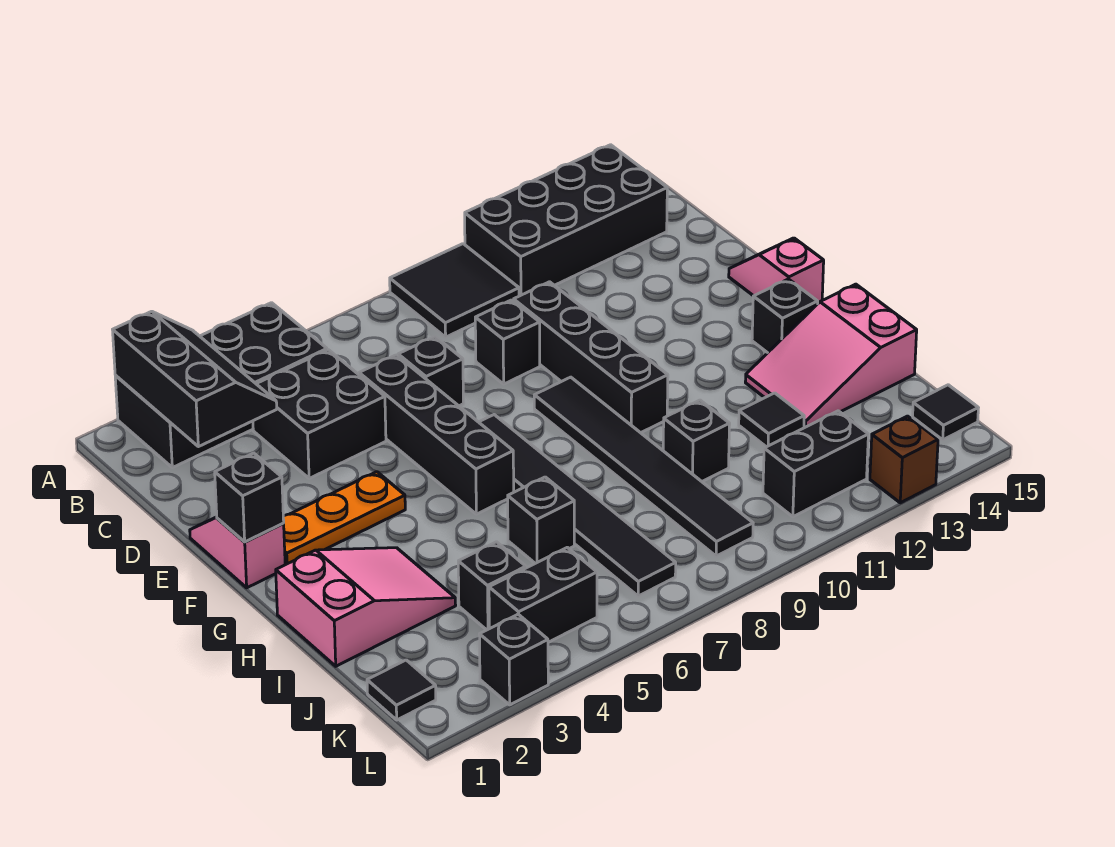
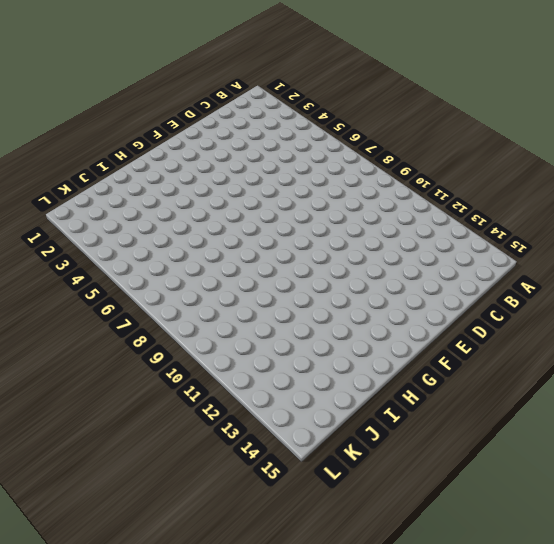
none -> black 2x4 brick [115,303,327,468]
none -> black 2x2 tile [390,244,519,337]
none -> black 2x4 brick [465,145,667,296]

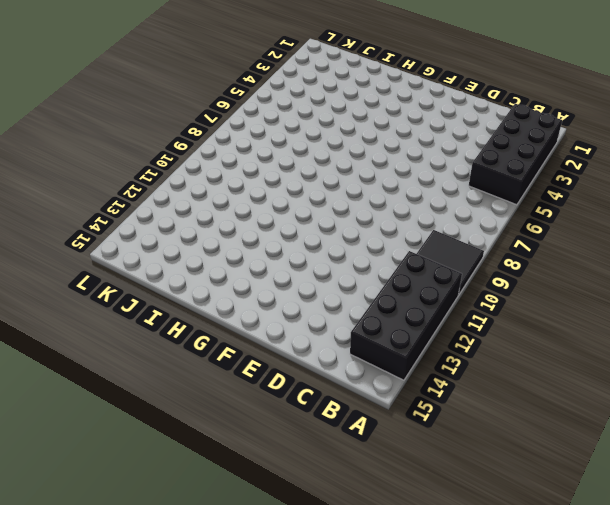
none -> black 2x2 brick [253,350,386,479]
none -> black 1x4 brick [359,355,514,514]
none -> black 1x1 brick [398,337,463,406]

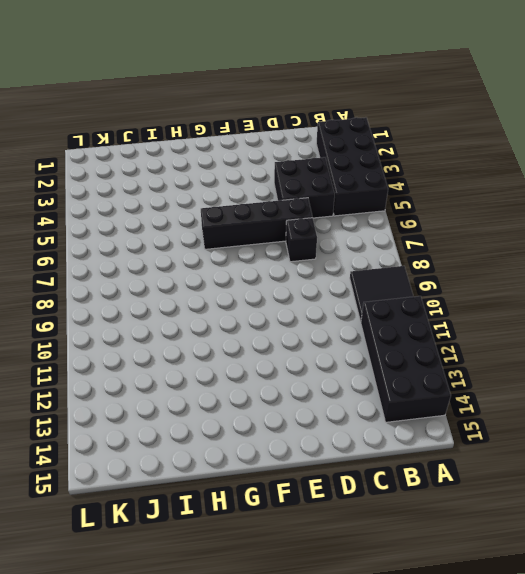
none -> black 1x1 brick [475,300,540,384]
none -> black 1x4 brick [514,282,668,433]
none -> pink 1x2 slope [190,517,285,588]

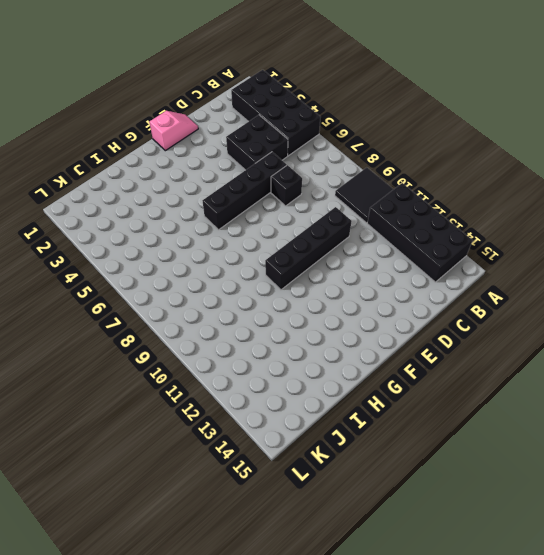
none -> black 1x1 brick [475,300,540,384]
none -> pink 1x2 slope [729,238,824,303]
none -> orange 1x3 plate [283,472,405,565]

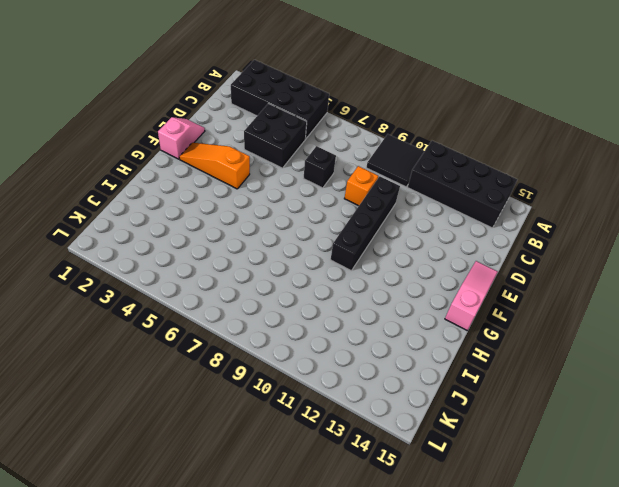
orange 1x1 brick [344,166,378,206] -> black 1x1 brick [475,300,540,384]
pink 1x3 slope [445,261,498,331] -> pink 1x2 slope [729,238,824,303]
orange 1x3 slope [179,143,250,189] -> orange 1x3 plate [283,472,405,565]
none -> black 1x4 brick [359,355,514,514]
none -> black 1x6 tile [479,415,676,596]
none -> black 1x6 tile [534,377,753,556]

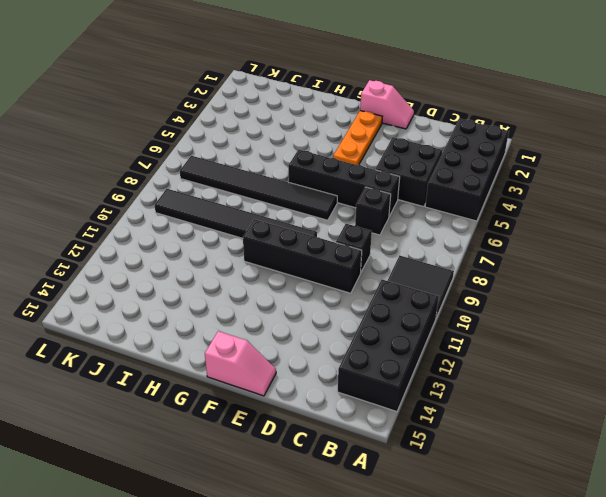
none -> black 1x1 brick [752,279,818,353]
none -> pink 2x3 slope [276,548,456,666]
none -> pink 2x3 slope [745,284,917,428]

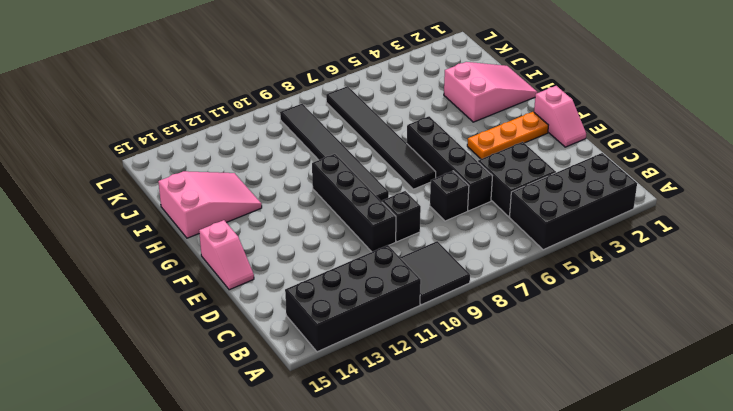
pink 2x3 slope [444,62,538,122] -> pink 2x3 slope turned to [276,548,456,666]
none -> black 1x1 brick [752,279,818,353]
none -> black 1x1 brick [508,477,574,563]
none -> black 1x1 brick [663,400,730,481]

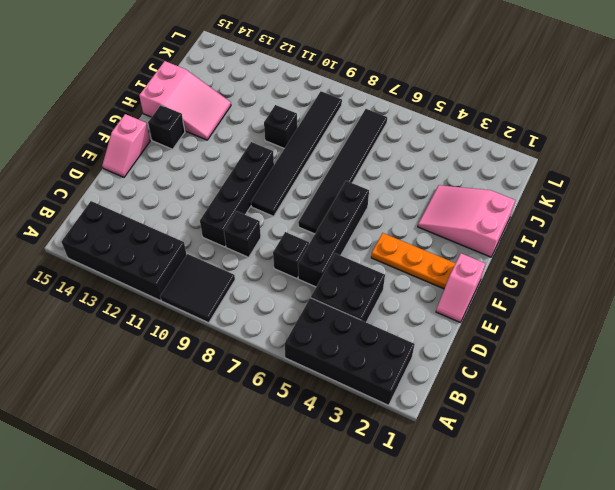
none -> black 1x1 brick [508,477,574,563]
none -> black 1x1 tile [739,393,804,447]
none -> black 1x1 brick [458,542,526,630]

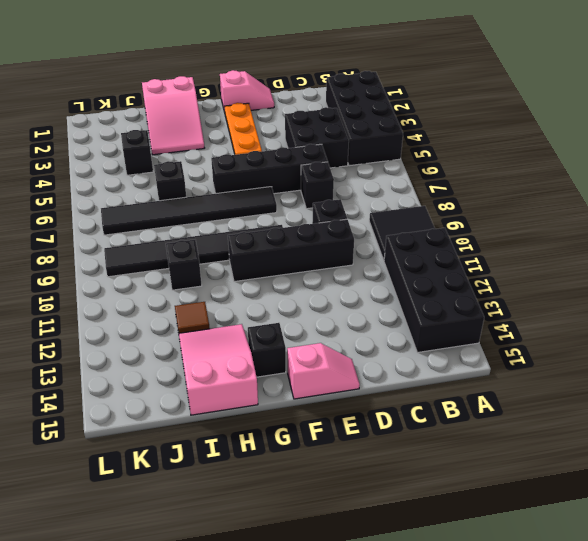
brown 1x1 tile [175,302,210,333] -> black 1x1 tile [739,393,804,447]
none -> black 1x1 tile [367,660,436,720]
none -> black 1x2 brick [489,547,597,642]
none -> black 1x2 brick [763,411,868,517]

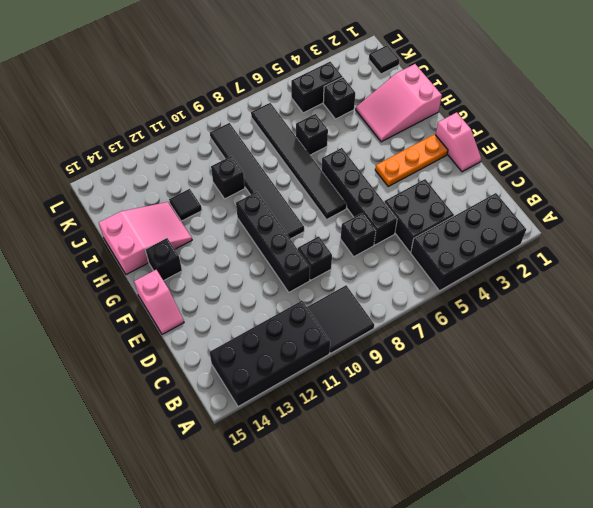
none -> black 1x2 brick [763,411,868,517]
none -> black 1x1 tile [913,385,978,440]
none -> black 1x1 brick [479,614,548,705]

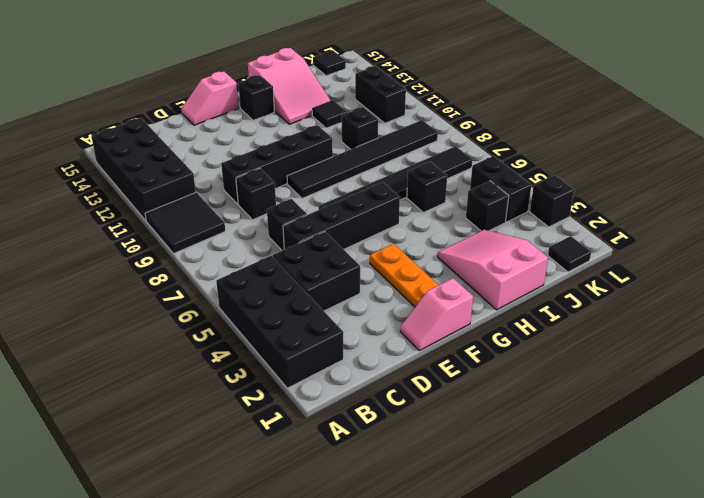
none -> brown 1x1 brick [870,416,938,503]
none -> black 2x3 slope [113,311,277,447]
none -> black 1x1 brick [215,453,284,542]

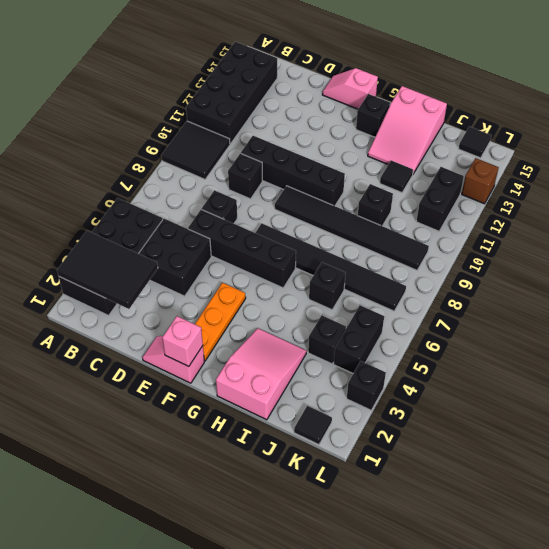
black 2x3 tile [57,231,158,309] -> black 2x3 slope [113,311,277,447]
pink 1x1 brick [162,316,203,367] -> black 1x1 brick [215,453,284,542]

